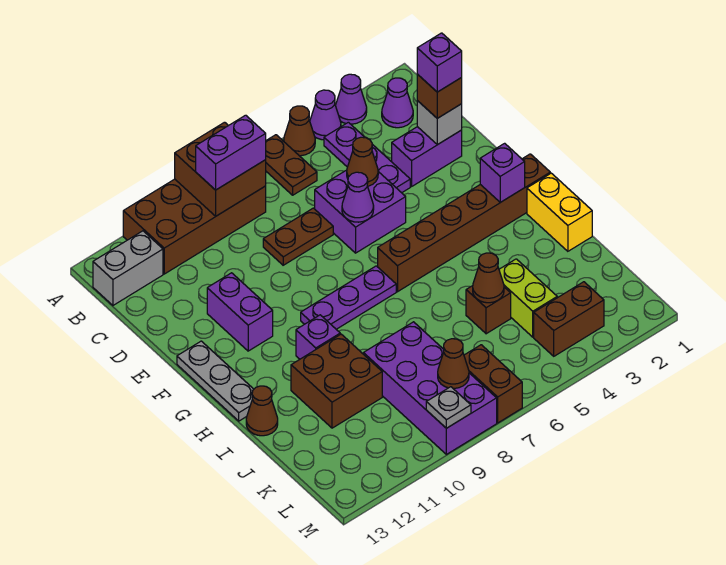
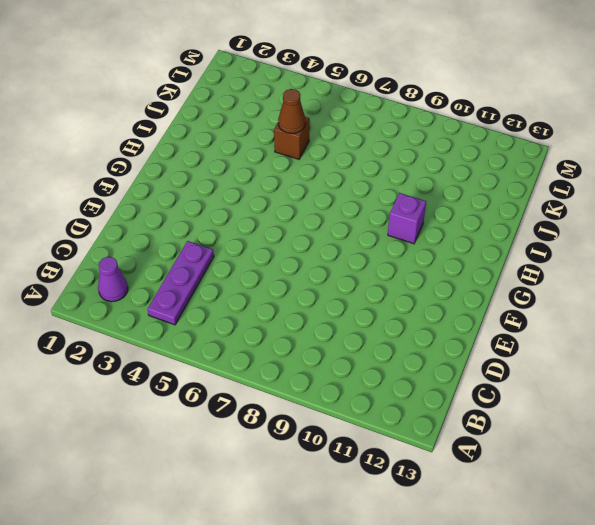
none -> purple 1x1 cone [336,74,367,124]
none -> purple 1x1 cone [310,90,341,140]
none -> brown 1x1 cone [284,106,315,156]
none -> brown 1x2 plate [266,135,317,195]

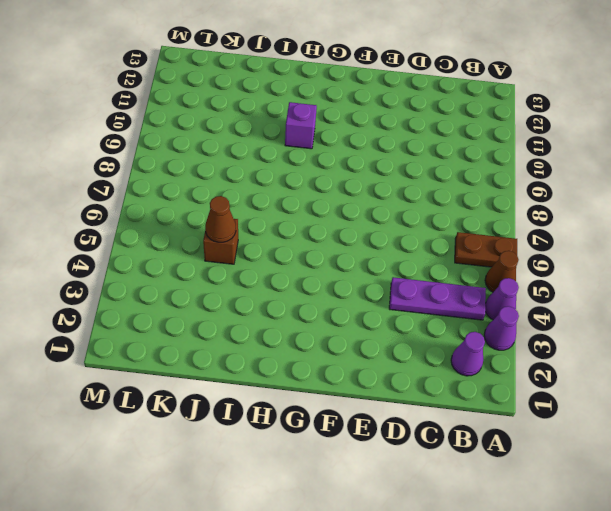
none -> brown 2x4 brick [123,179,266,274]
none -> grey 1x2 brick [93,231,163,305]
none -> purple 1x2 brick [392,127,462,186]
none -> purple 2x2 brick [315,170,406,253]

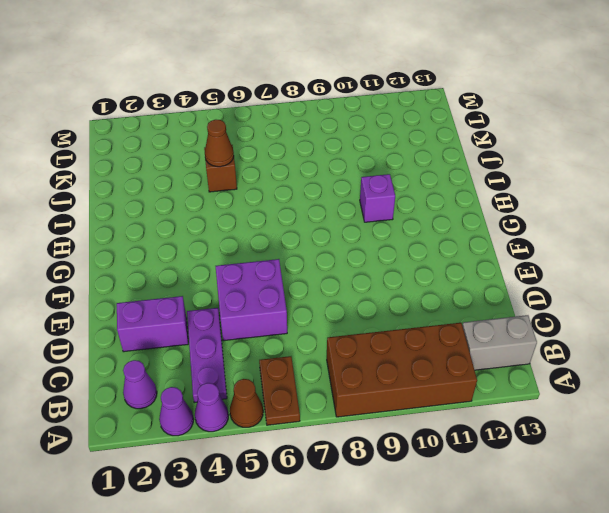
none -> brown 1x2 plate [263,208,333,265]
none -> purple 1x2 brick [207,273,273,351]
none -> grey 1x3 plate [177,341,254,421]
none -> brown 1x6 brick [378,154,550,292]

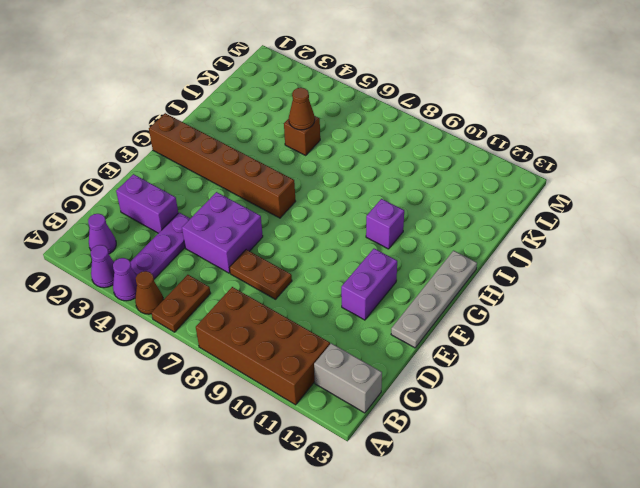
grey 1x4 plate [391,251,477,348] -> grey 1x3 plate [177,341,254,421]
none -> purple 1x3 plate [301,266,396,329]
none -> yellow 1x2 brick [527,173,592,251]
none -> brown 2x2 brick [291,334,382,428]
none -> brown 1x1 cone [246,386,278,436]

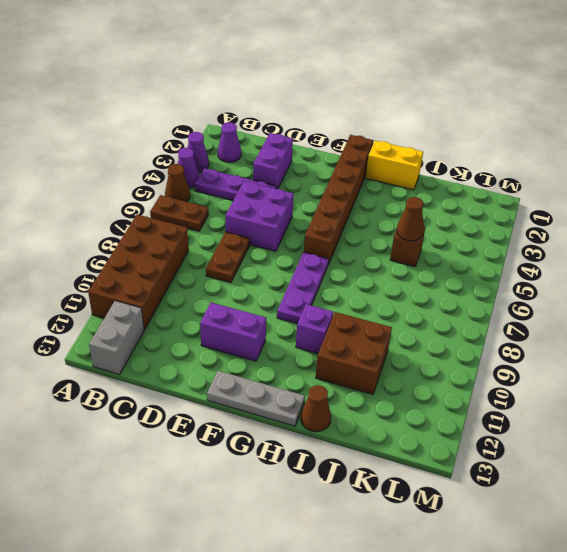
none -> lime 1x2 brick [499,259,557,337]
none -> purple 2x4 brick [363,322,497,454]
none -> brown 1x2 brick [534,282,604,356]
none -> brown 1x2 brick [464,345,522,423]

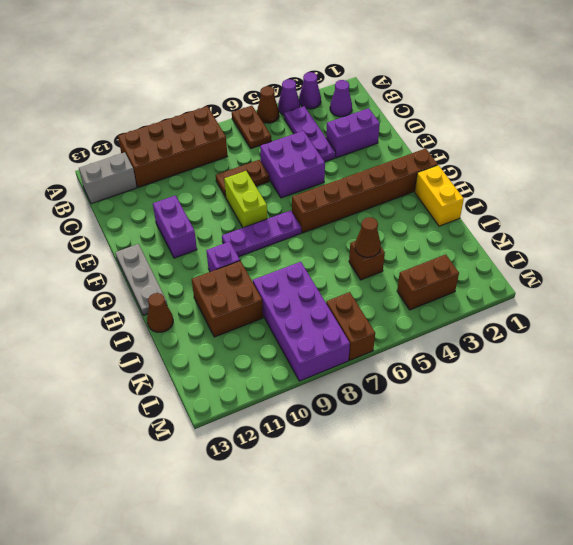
lime 1x2 brick [224,171,267,228] -> lime 1x2 brick moved to [499,259,557,337]
none -> brown 2x2 brick [175,122,266,216]
none -> grey 1x1 brick [417,101,462,145]
none -> brown 1x1 cone [347,137,378,186]
none -> purple 1x1 cone [342,172,374,222]

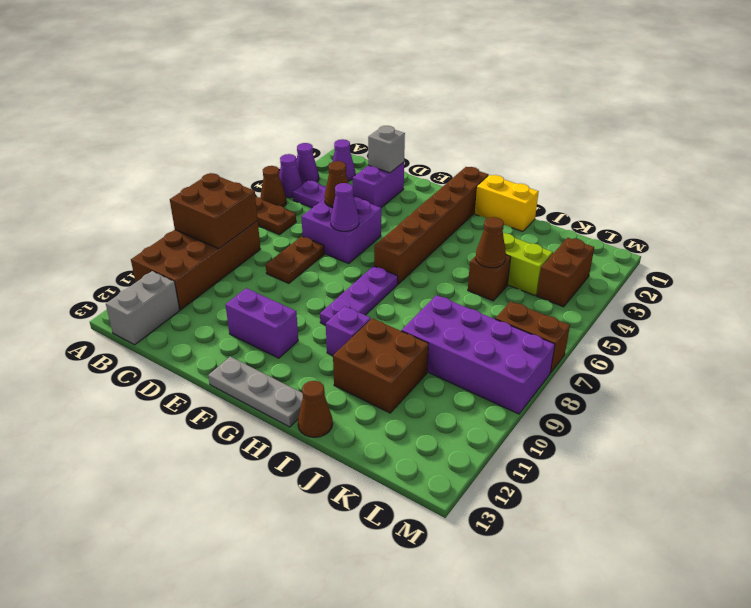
none -> purple 1x1 brick [480,143,525,202]
none -> brown 1x1 cone [438,339,469,388]
none -> grey 1x1 plate [426,387,471,428]
none -> purple 1x2 brick [196,115,266,190]

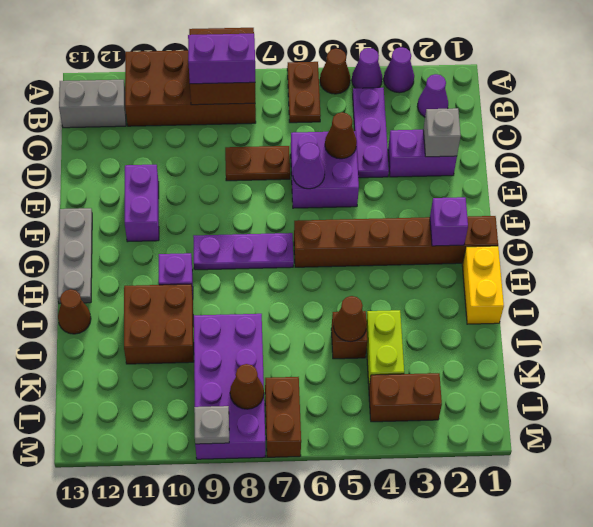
none -> brown 1x1 brick [417,74,462,118]
none -> purple 1x1 brick [417,33,462,92]

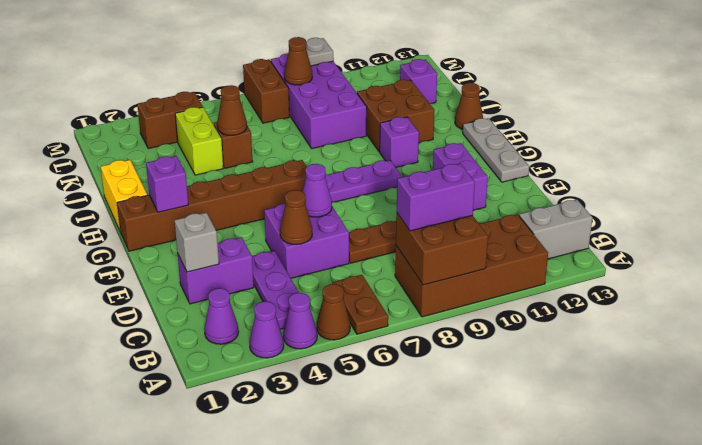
purple 1x1 brick [400,59,437,104] -> purple 1x1 brick moved to [417,33,462,92]
none -> brown 1x1 brick [417,74,462,118]

